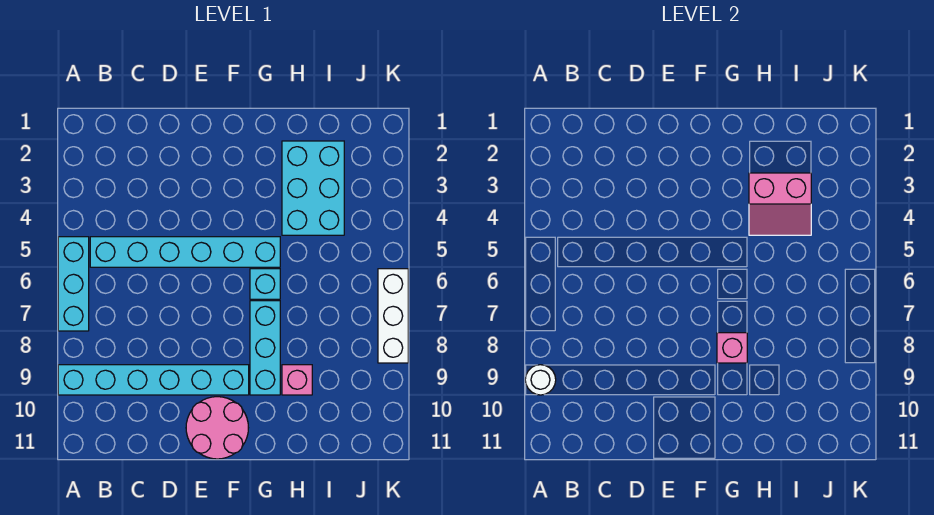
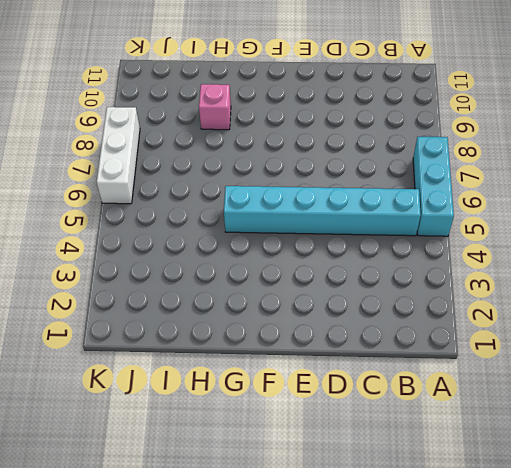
none -> cyan 1x6 brick [58,365,249,395]
none -> pink 2x2 round brick [186,397,248,459]
none -> cyan 1x1 brick [250,269,280,299]

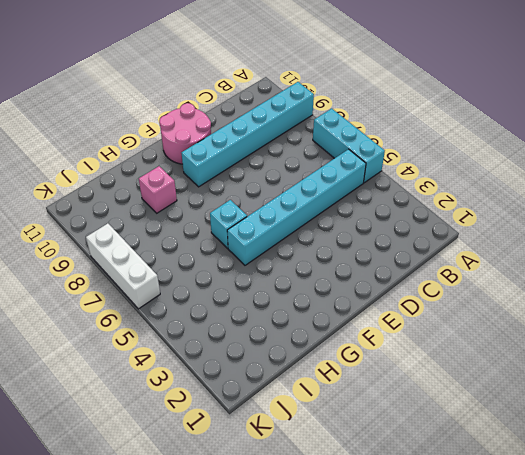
none -> cyan 1x3 brick [250,301,280,395]
none -> cyan 2x3 brick [282,141,344,235]
none -> white 1x1 round brick [525,365,556,395]

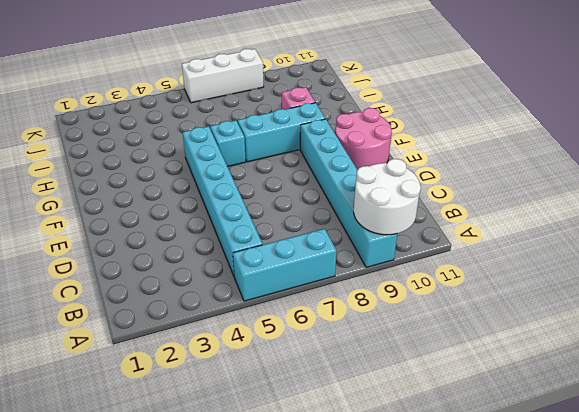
white 2x2 round brick [354,159,421,235] -> white 1x1 round brick [525,365,556,395]
none -> cyan 2x3 brick [282,141,344,235]
none -> pink 1x1 brick [717,333,747,363]
none -> pink 2x2 slope [749,173,811,235]

